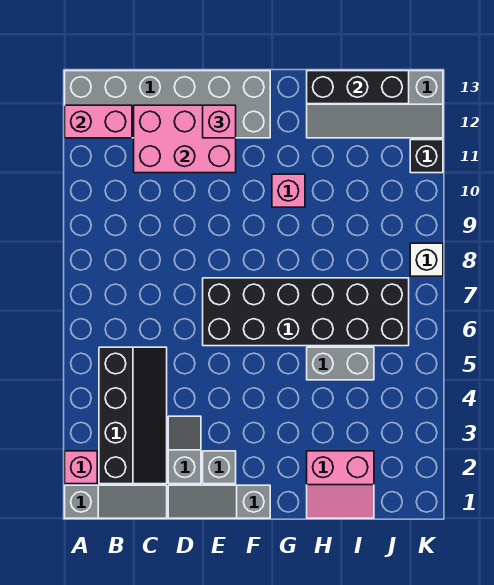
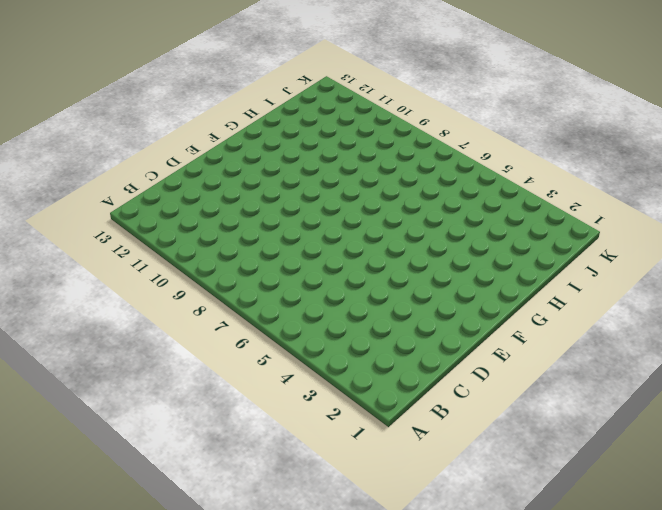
none -> grey 1x3 slope [65,485,167,518]
none -> pink 1x1 brick [65,451,97,484]
none -> grey 2x6 brick [65,71,270,138]

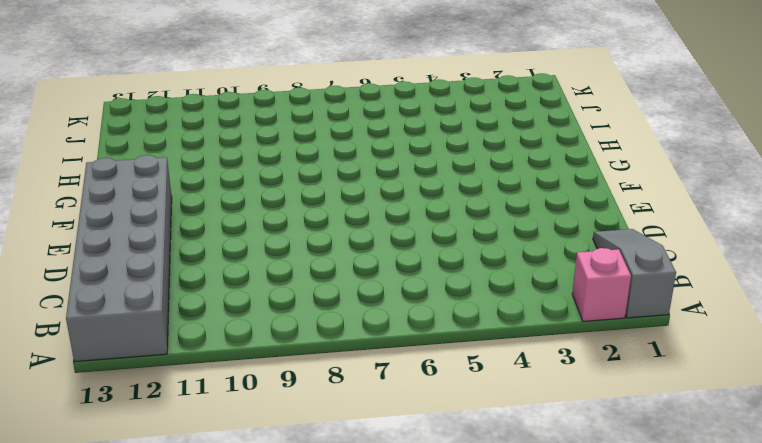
none -> black 2x4 slope [99,347,167,484]
none -> grey 1x3 slope [168,485,270,518]
none -> grey 1x2 slope [168,416,201,484]

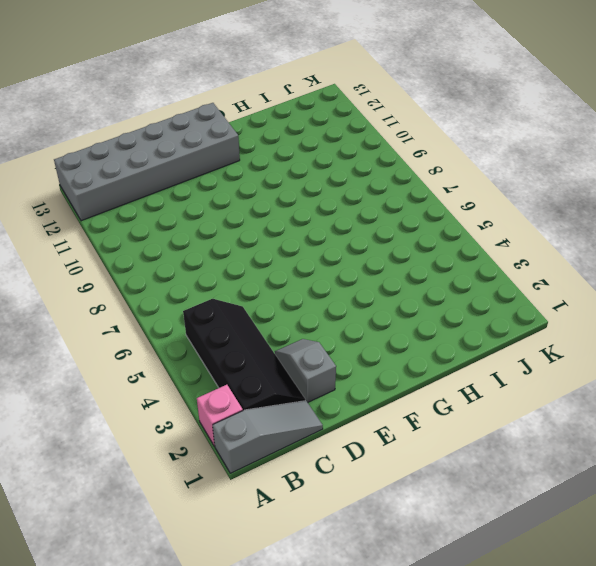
none -> grey 1x3 slope [168,485,270,518]
none -> grey 1x1 brick [203,451,236,484]
none -> black 2x6 brick [203,278,409,346]

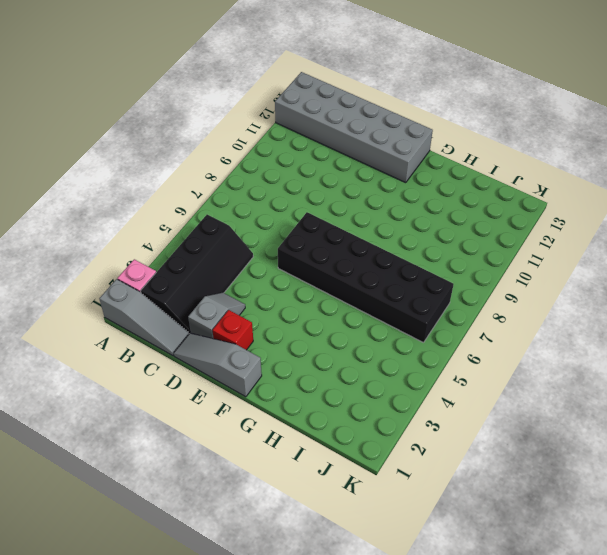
red 1x1 brick [213,310,253,350] -> grey 1x1 brick [203,451,236,484]
none -> pink 1x1 brick [272,174,305,207]
none -> pink 2x2 slope [307,451,374,518]
none -> grey 1x2 brick [307,347,374,380]

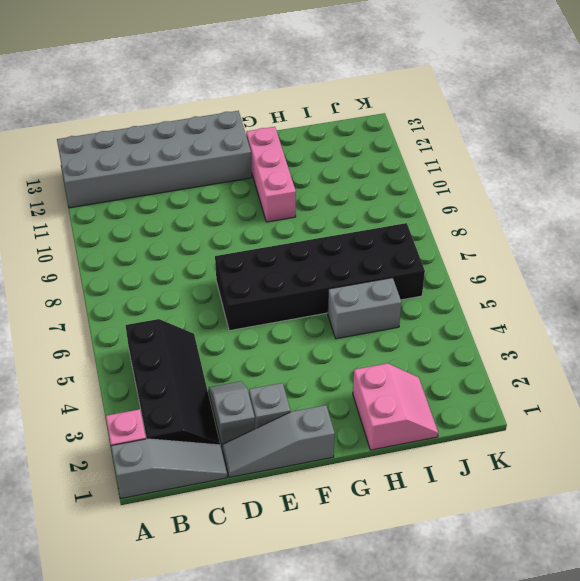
pink 1x3 brick [246,127,296,222] -> pink 1x1 brick [272,174,305,207]
pink 2x2 slope [353,363,438,450] -> pink 2x2 slope turned to [307,451,374,518]
none -> grey 2x4 slope [307,71,443,138]
none -> white 1x1 brick [410,243,443,276]
none -> black 1x1 brick [410,140,443,173]

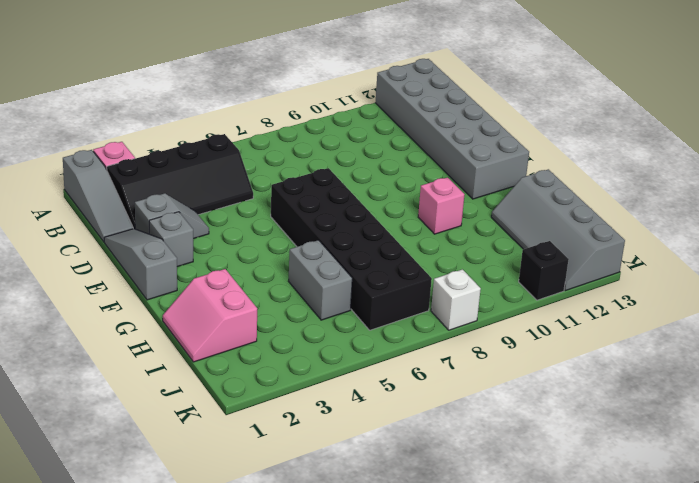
none -> pink 1x2 brick [65,105,132,138]
none -> pink 2x3 brick [134,105,236,173]
none -> black 1x3 brick [307,71,409,104]

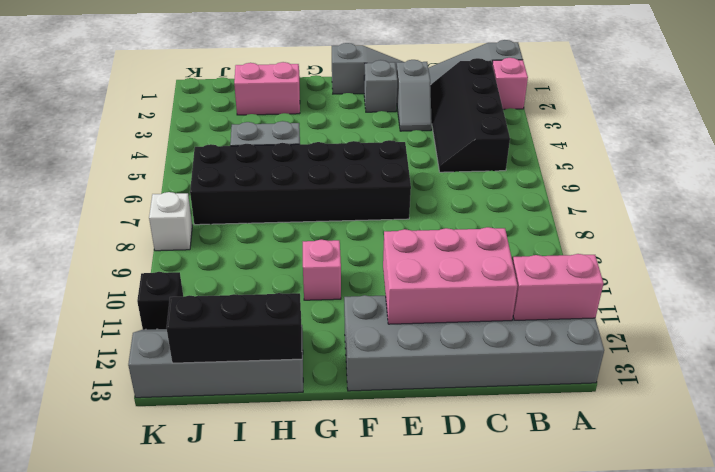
none -> pink 1x1 brick [203,105,236,138]

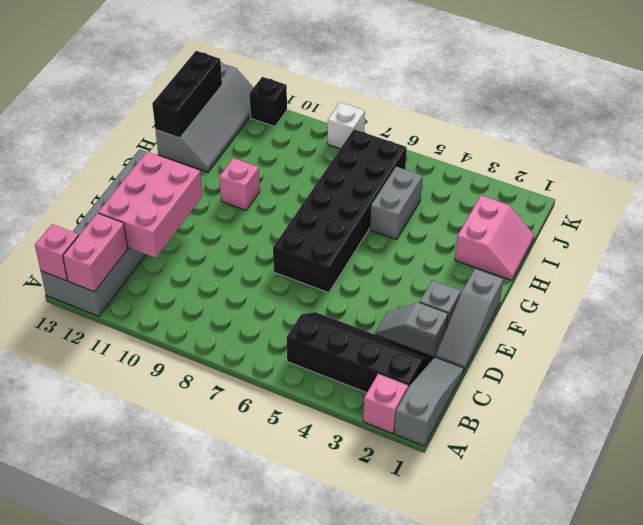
pink 1x1 brick [35,224,79,281] -> pink 1x1 brick moved to [203,105,236,138]

